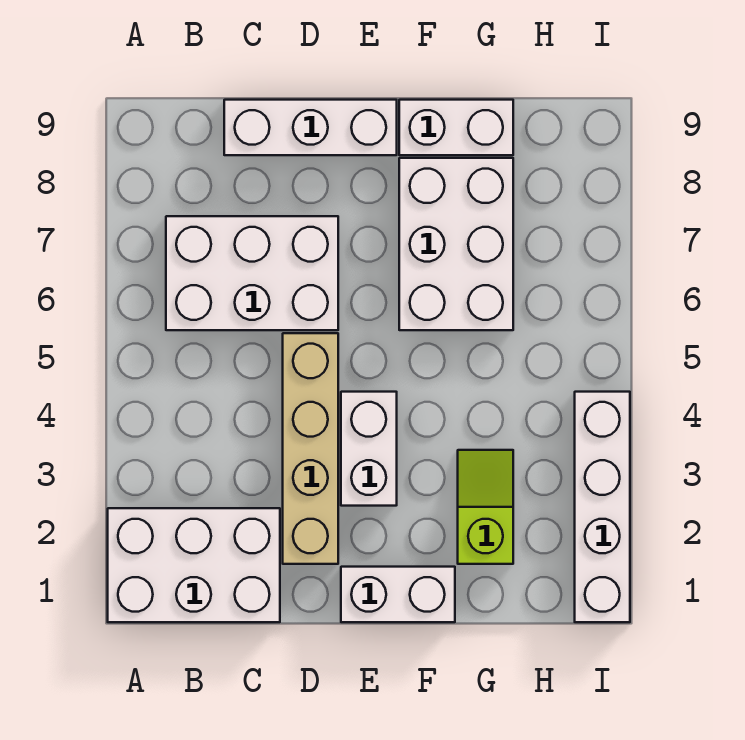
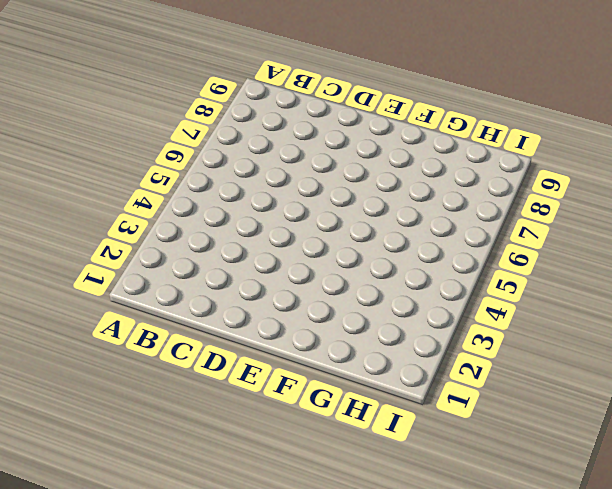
none -> white 2x3 brick [108,508,280,622]
none -> white 2x3 brick [166,216,338,330]

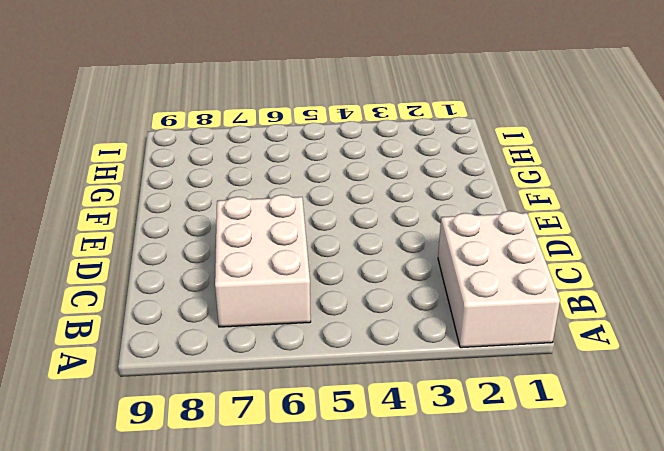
none -> white 1x3 brick [224,100,397,155]
none -> tan 1x4 brick [283,333,338,564]

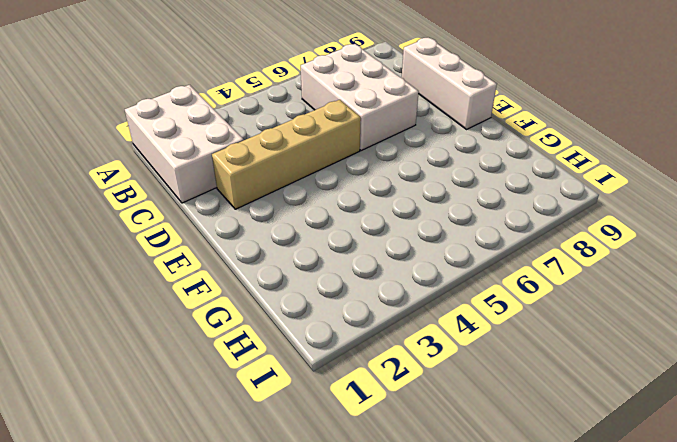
none -> white 1x2 brick [341,567,455,622]
none -> white 1x2 brick [341,392,397,506]

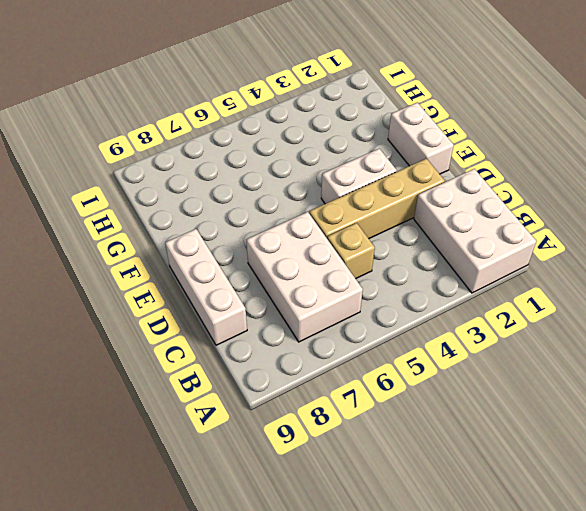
tan 1x1 brick [327,223,375,279] -> none
none -> white 2x3 brick [399,158,513,330]
none -> white 1x2 brick [399,100,513,155]

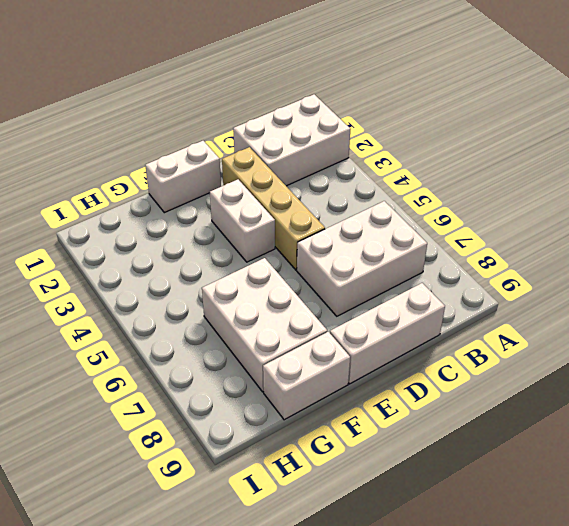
none -> lime 1x2 slope [458,450,513,564]
none -> white 1x4 brick [575,392,630,622]

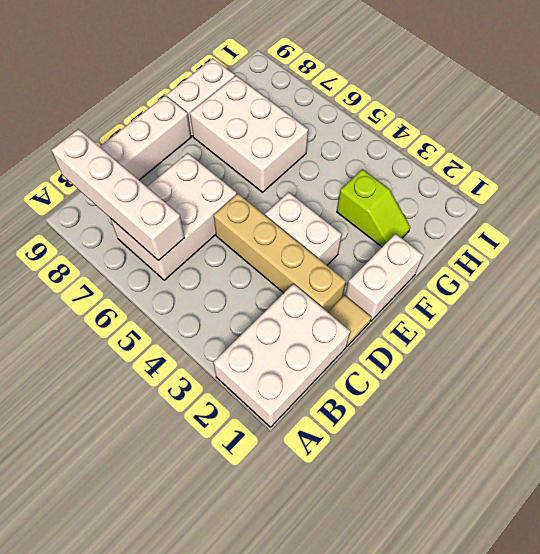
white 1x4 brick [51,129,184,261] -> white 1x4 brick moved to [575,392,630,622]
tan 1x1 tile [328,295,371,346] -> none
lime 1x2 slope [337,169,410,247] -> lime 1x2 slope turned to [458,450,513,564]

